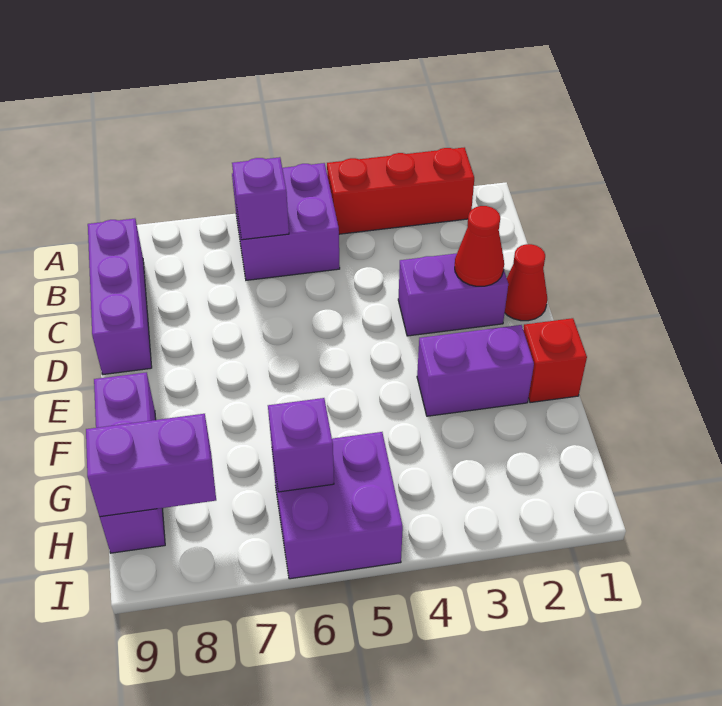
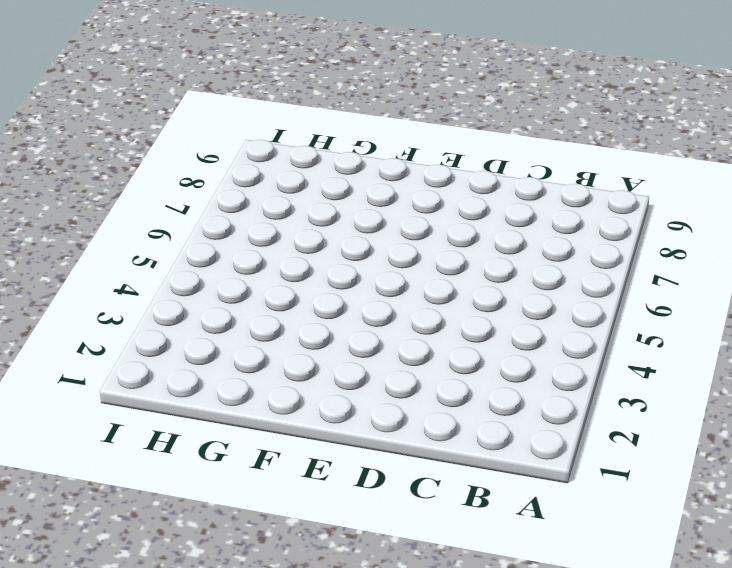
none -> red 1x3 brick [327,147,474,234]
none -> purple 2x2 brick [232,163,340,280]
none -> purple 1x3 brick [88,219,152,374]

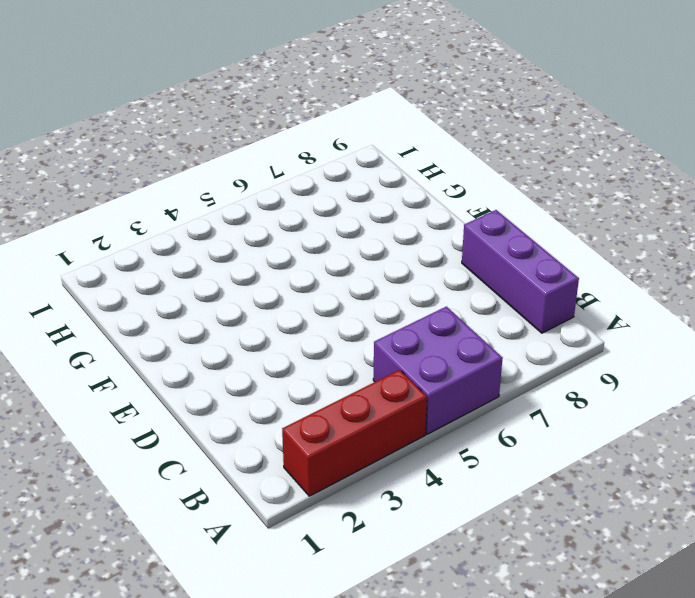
none -> red 1x1 cone [505,244,547,321]
none -> purple 1x2 brick [398,253,508,336]
none -> red 1x1 brick [523,318,587,403]

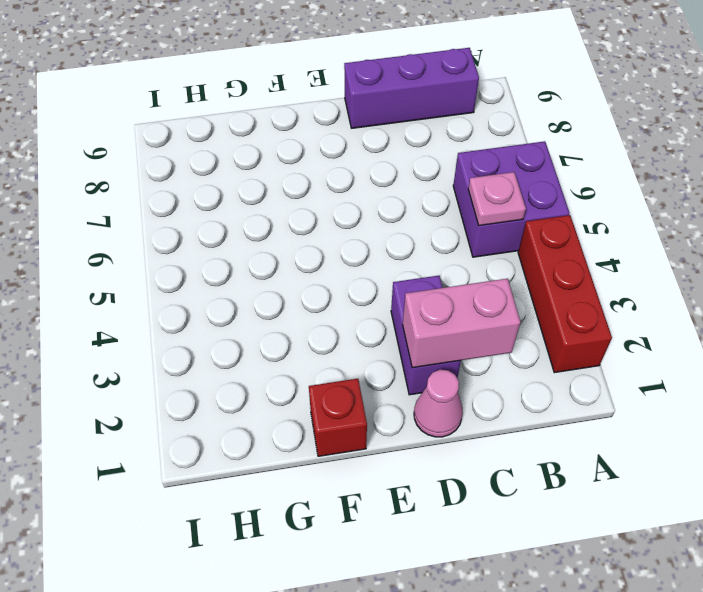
pink 1x1 plate [468,172,526,226] -> none
pink 1x2 brick [403,279,520,368] -> red 1x1 cone [455,206,504,286]
pink 1x1 cone [414,370,463,437] -> red 1x1 cone [505,244,547,321]
none -> purple 1x2 brick [417,325,534,416]
none -> purple 1x3 brick [94,372,165,553]
none -> purple 2x2 brick [272,432,403,579]

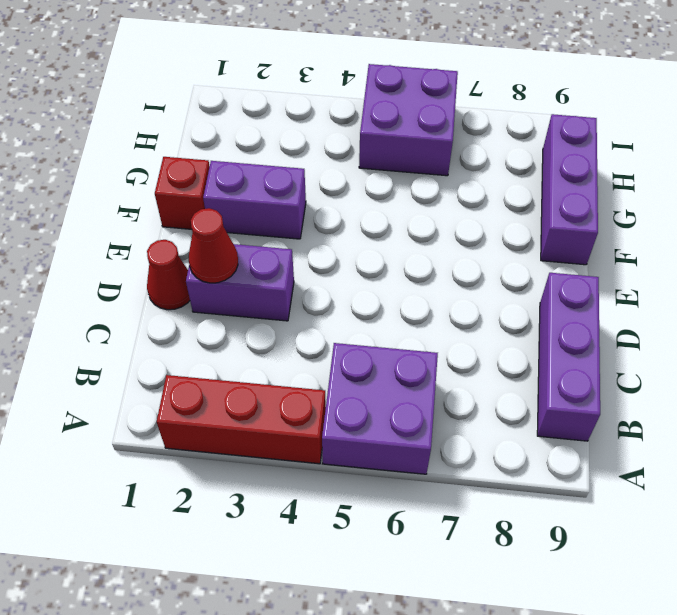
none -> purple 1x1 brick [232,157,289,240]
none -> purple 1x1 brick [268,398,334,492]
none -> purple 1x2 brick [86,414,216,517]

